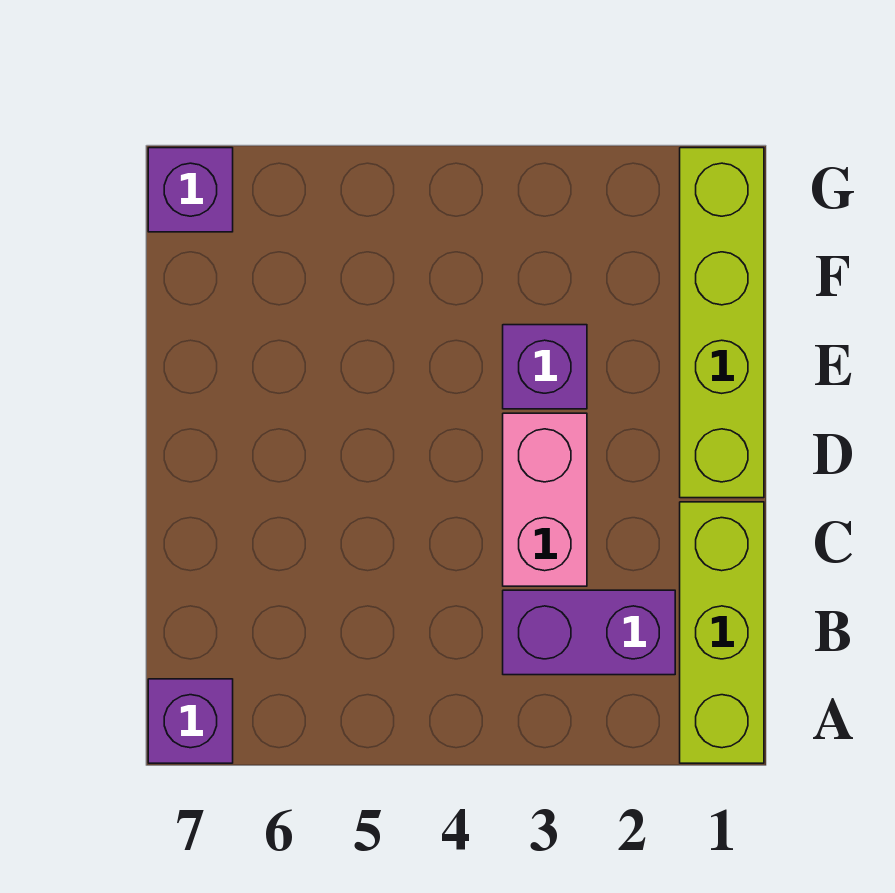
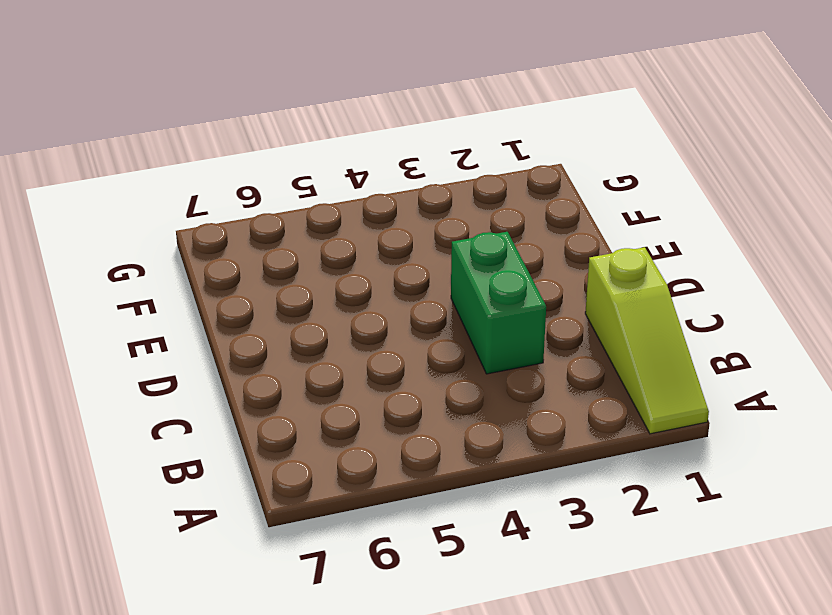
lime 1x3 slope [585,247,709,434] -> lime 1x3 brick [680,502,764,763]
green 1x2 brick [451,232,546,374] -> pink 1x2 brick [503,413,587,586]
none -> purple 1x1 brick [148,679,233,763]
none -> purple 1x2 brick [503,590,675,675]

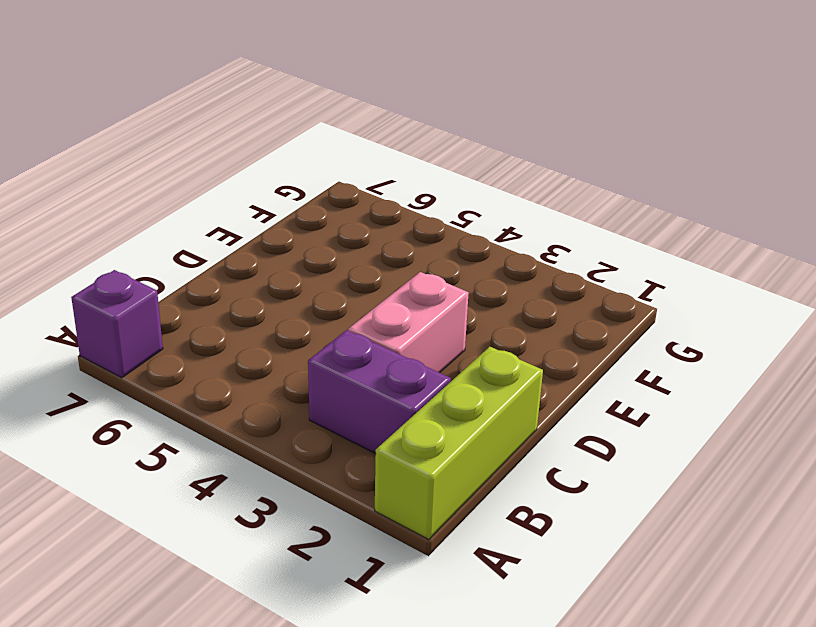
none -> lime 1x4 brick [680,148,764,498]
none -> purple 1x1 brick [503,325,587,409]

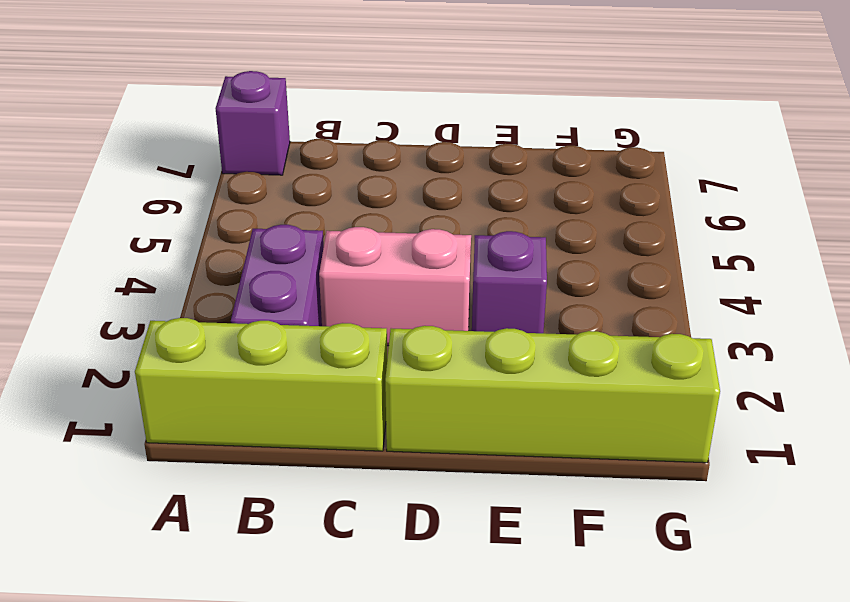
none -> purple 1x1 brick [148,148,233,232]

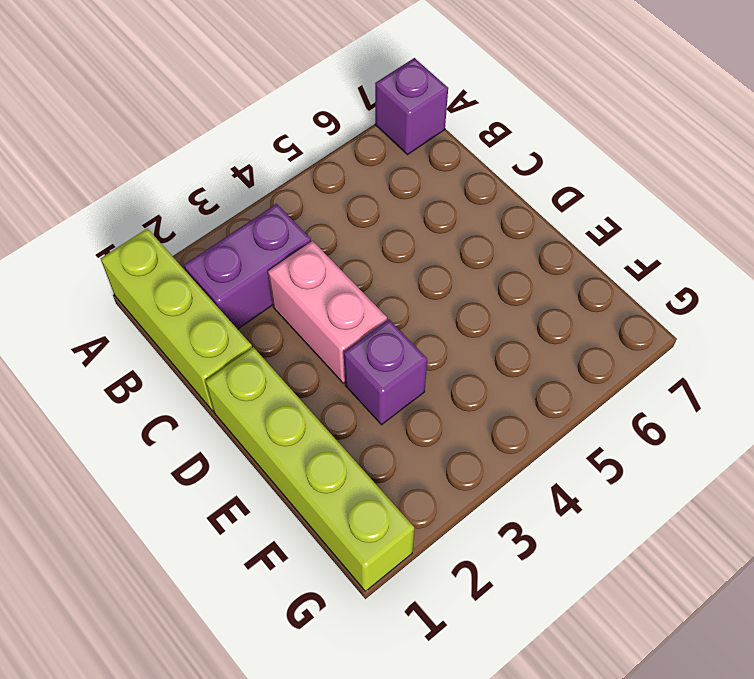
none -> purple 1x1 brick [148,148,233,232]

